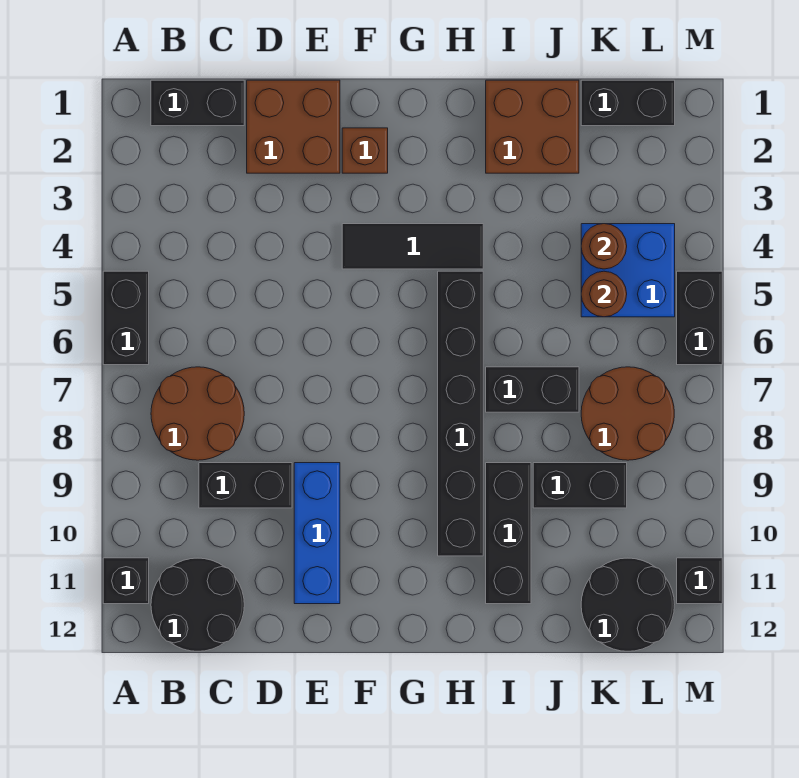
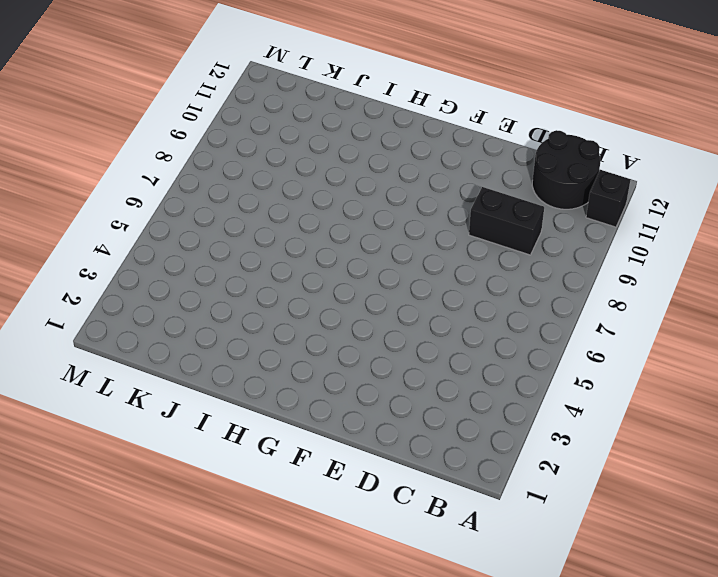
none -> black 1x2 brick [103,271,149,365]
none -> black 1x2 brick [151,80,244,126]
none -> brown 2x2 round brick [151,367,244,460]

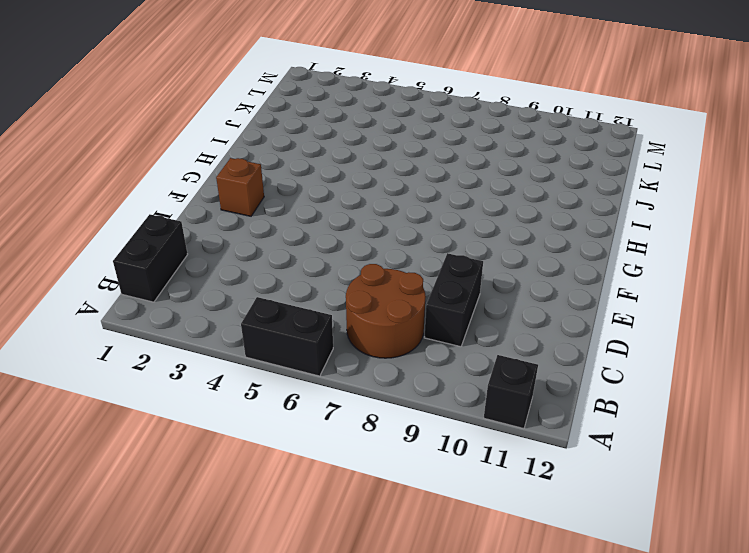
none -> black 2x2 round brick [151,558,244,651]
none -> brown 2x2 brick [247,80,340,173]
none -> blue 1x3 brick [294,463,340,604]

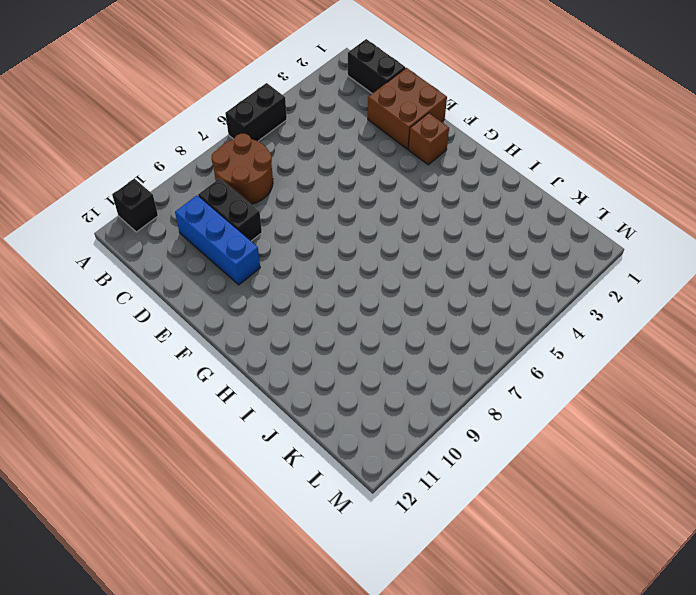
blue 1x3 brick [175,196,260,285] -> blue 1x3 brick turned to [294,463,340,604]
none -> black 2x2 round brick [151,558,244,651]
none -> black 1x3 tile [342,224,483,269]
none -> black 1x6 brick [438,271,483,556]

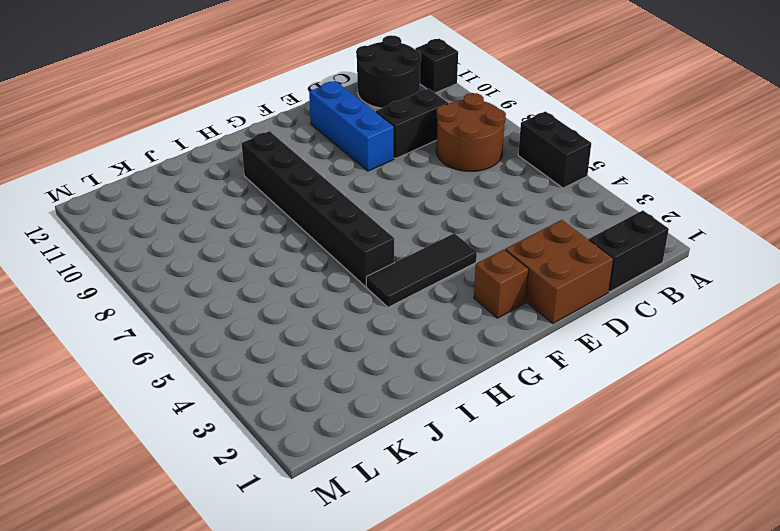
none -> brown 2x2 brick [486,80,579,173]
none -> black 1x2 brick [486,367,579,412]
none -> black 1x3 brick [486,463,531,604]

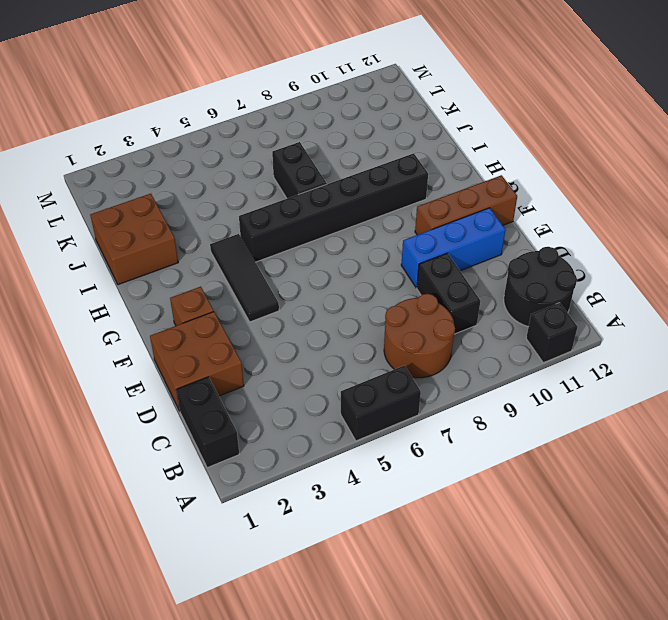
brown 1x3 brick [415,175,517,235] -> none
none -> black 1x3 brick [486,463,531,604]
none -> black 1x2 brick [533,463,627,508]
none -> black 1x2 brick [581,80,675,126]

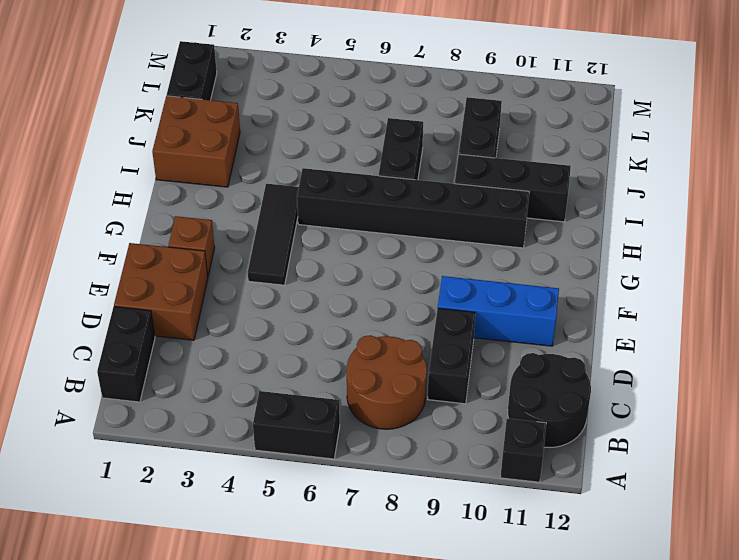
none -> blue 2x2 brick [581,224,675,317]
none -> brown 2x2 round brick [581,367,674,460]
none -> black 2x2 round brick [581,558,674,651]

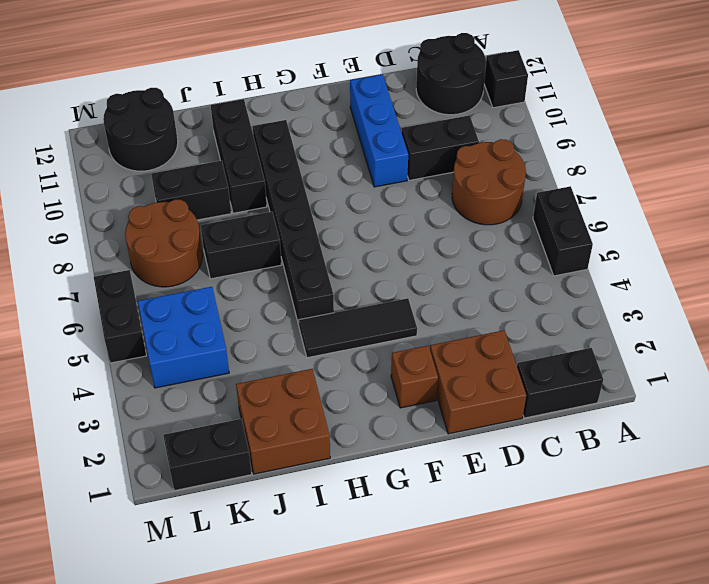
none -> black 1x1 brick [677,558,722,604]
none -> brown 1x1 round brick [581,224,627,269]
none -> brown 1x1 round brick [581,271,627,317]

